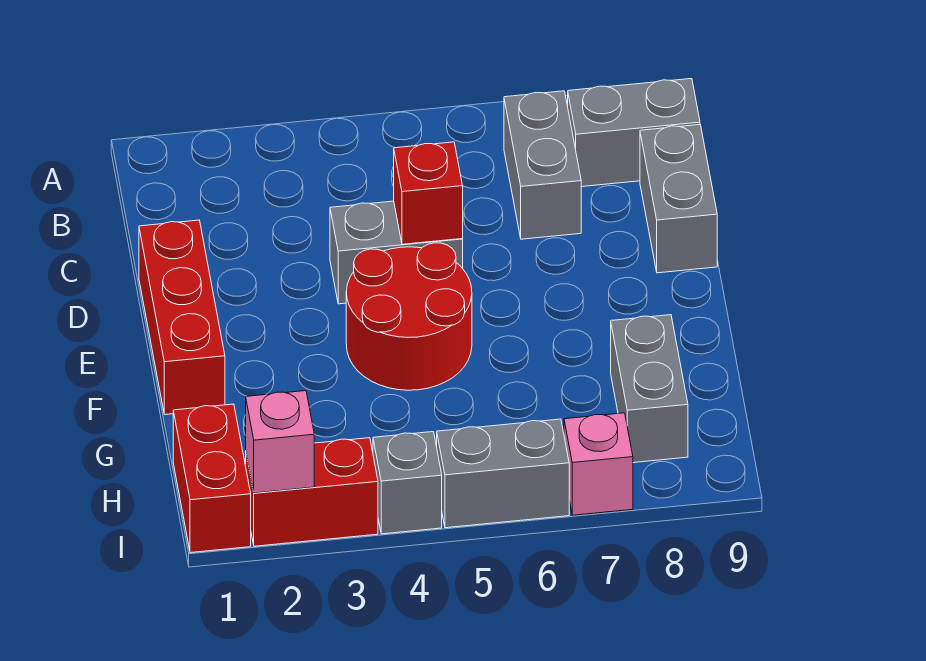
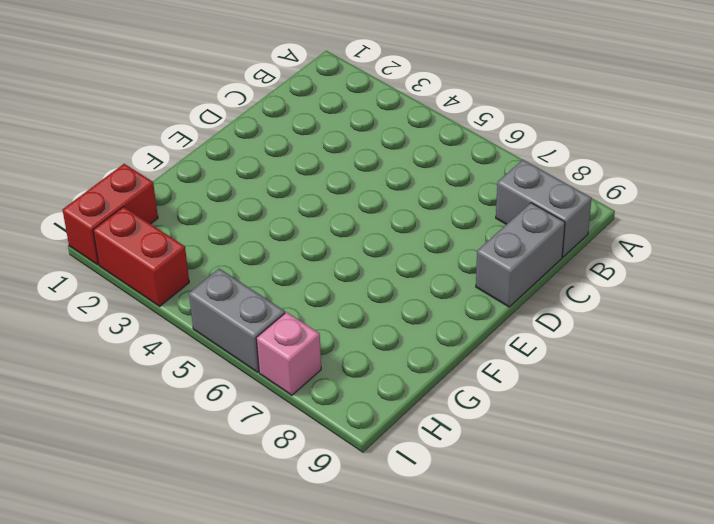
none -> grey 1x2 brick [504,91,581,239]
none -> red 1x3 brick [139,220,225,415]
none -> grey 1x2 brick [330,201,463,304]

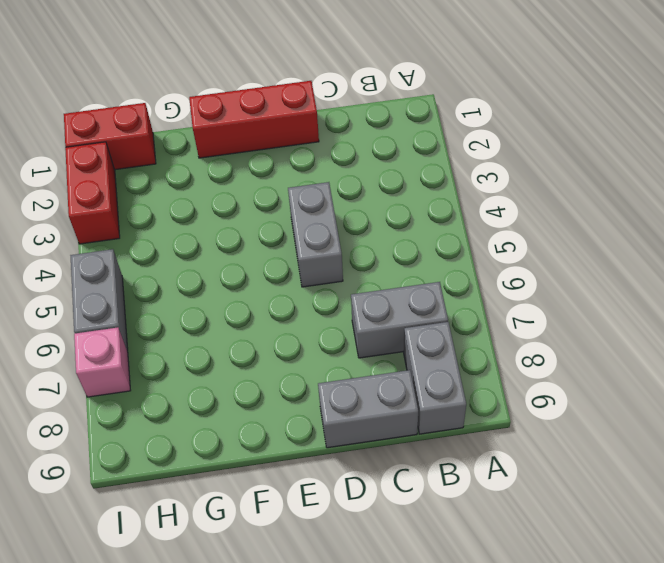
none -> red 2x2 round brick [346,243,472,390]
none -> grey 1x2 brick [611,315,688,463]
none -> grey 1x1 brick [373,432,442,534]

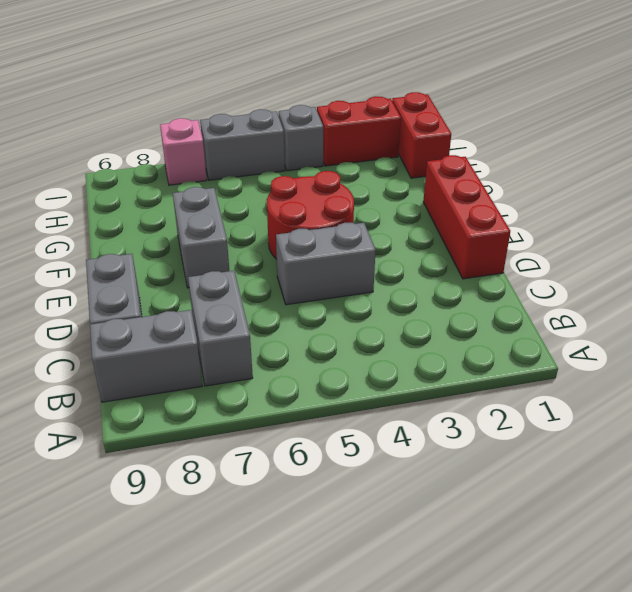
grey 1x2 brick [173,187,229,288] -> grey 1x2 brick moved to [611,315,688,463]
none -> red 1x1 brick [394,142,463,244]
none -> pink 1x1 brick [246,391,314,493]

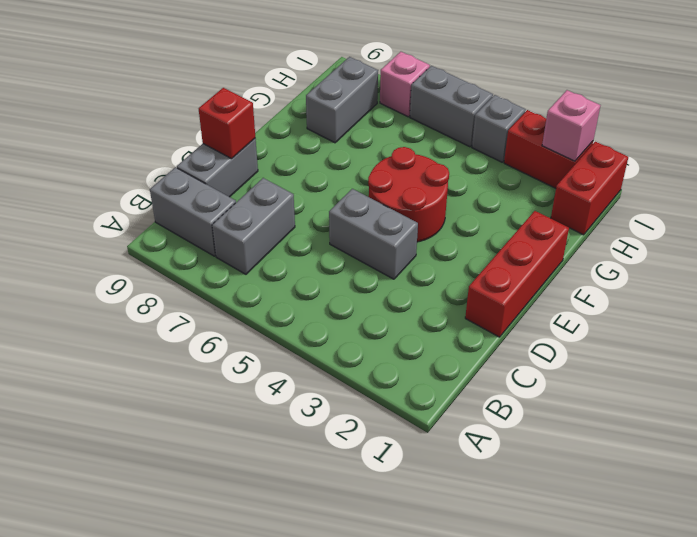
red 1x1 brick [199,88,255,159] -> red 1x1 brick moved to [394,142,463,244]

